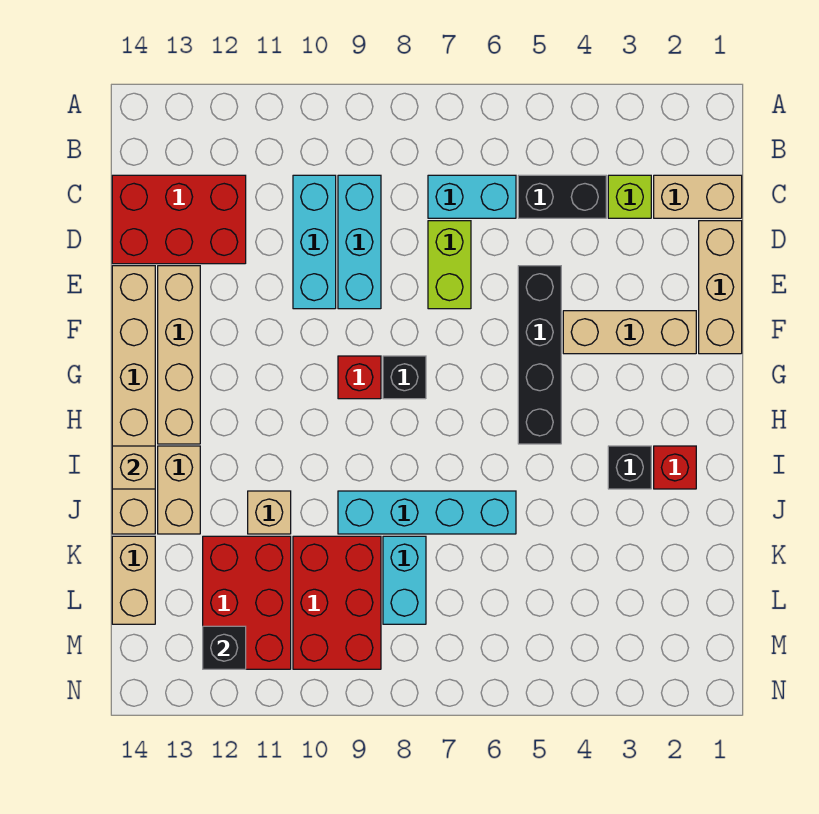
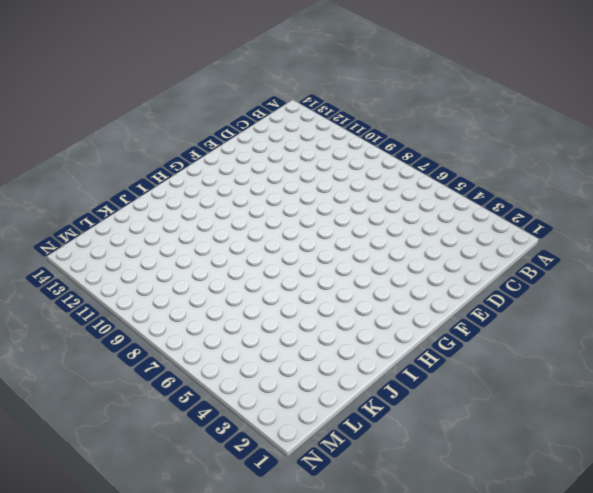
none -> tan 1x2 brick [654,175,742,218]
none -> lime 1x1 brick [608,175,651,218]
none -> black 1x2 brick [518,175,606,218]

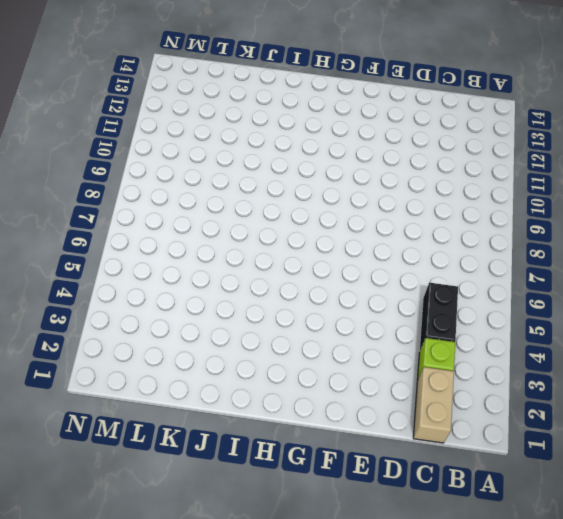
none -> cyan 1x2 brick [428,175,516,218]
none -> cyan 1x3 brick [338,175,381,309]
none -> cyan 1x3 brick [293,175,336,309]

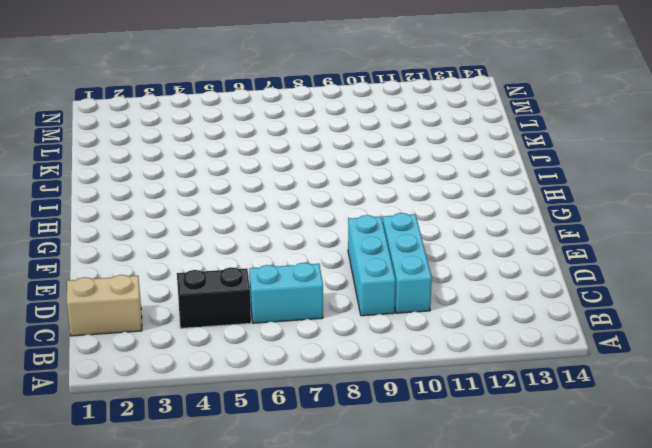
none -> lime 1x1 brick [608,175,651,218]
none -> red 2x3 brick [112,175,246,264]
none -> tan 1x3 brick [699,221,742,354]

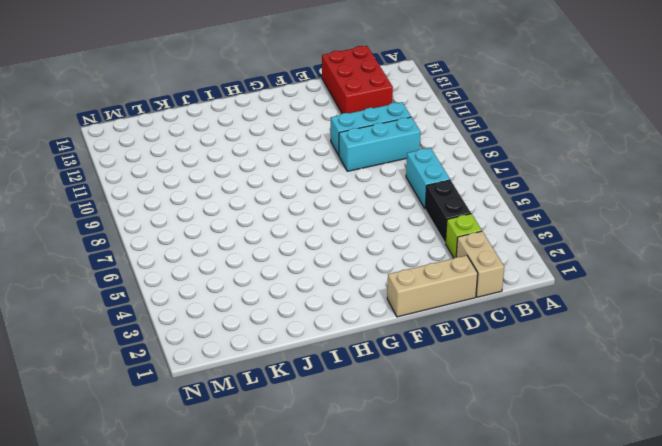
none -> lime 1x2 brick [428,221,471,309]
none -> black 1x4 brick [518,266,561,444]
none -> tan 1x4 brick [158,266,200,444]

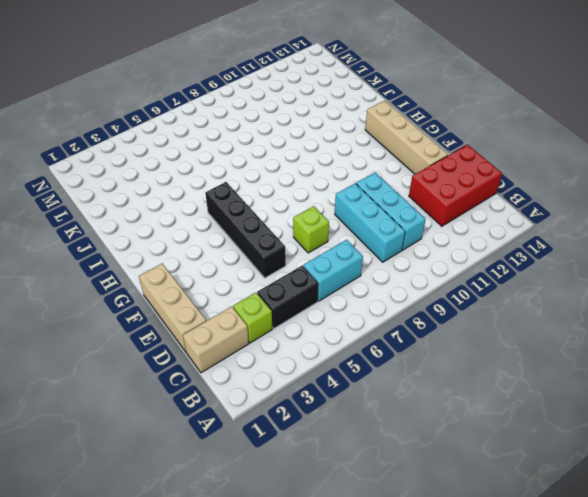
lime 1x1 brick [293,206,329,253] -> lime 1x2 brick [428,221,471,309]
none -> tan 1x6 brick [112,266,155,534]
none -> tan 1x3 brick [563,311,696,354]
none -> black 1x1 brick [383,356,426,399]

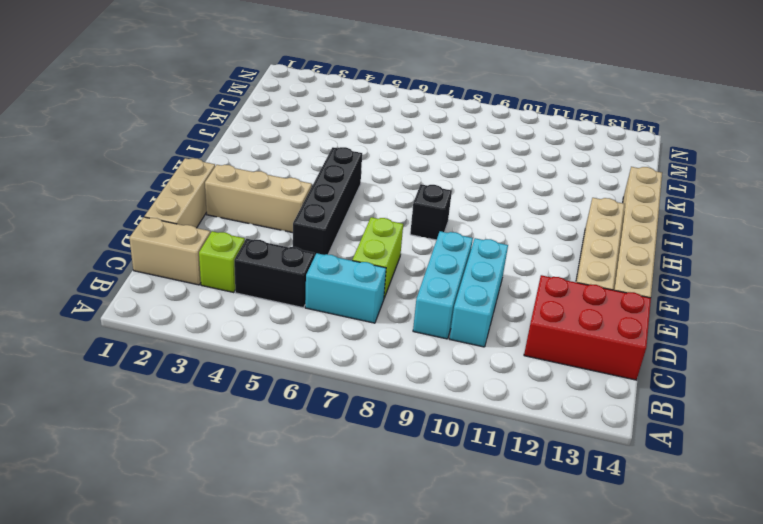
none -> red 1x1 brick [338,356,381,399]
none -> red 1x1 brick [654,446,696,489]
none -> black 1x1 brick [608,446,651,489]

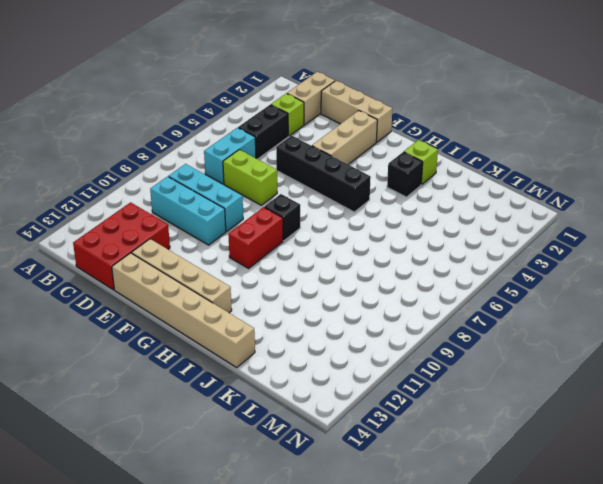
red 1x2 brick [228,207,283,268] -> red 1x1 brick [338,356,381,399]
lime 1x1 brick [404,140,438,185] -> red 1x1 brick [654,446,696,489]
none -> tan 1x2 brick [158,446,200,534]
none -> cyan 1x4 brick [338,491,516,534]
none -> tan 1x1 brick [248,491,291,534]

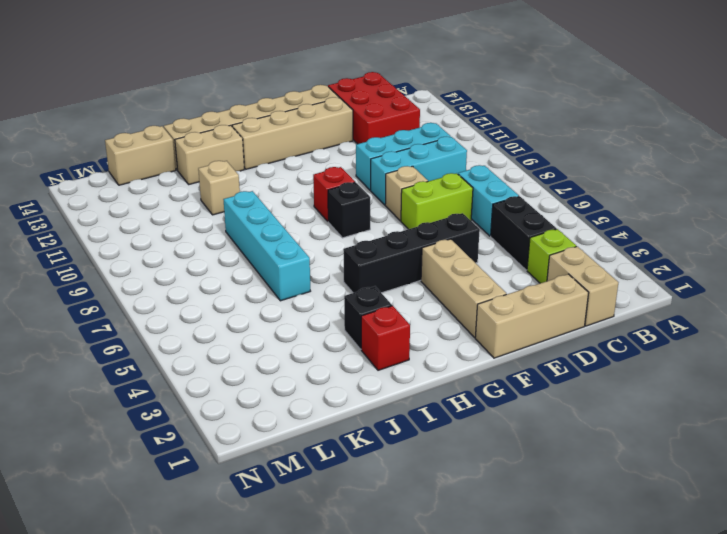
tan 1x1 brick [385,166,428,221] -> tan 1x1 brick moved to [112,446,155,489]
none -> cyan 1x2 brick [383,536,426,624]
none -> red 2x3 brick [293,536,381,669]
none -> red 2x3 brick [203,536,291,669]

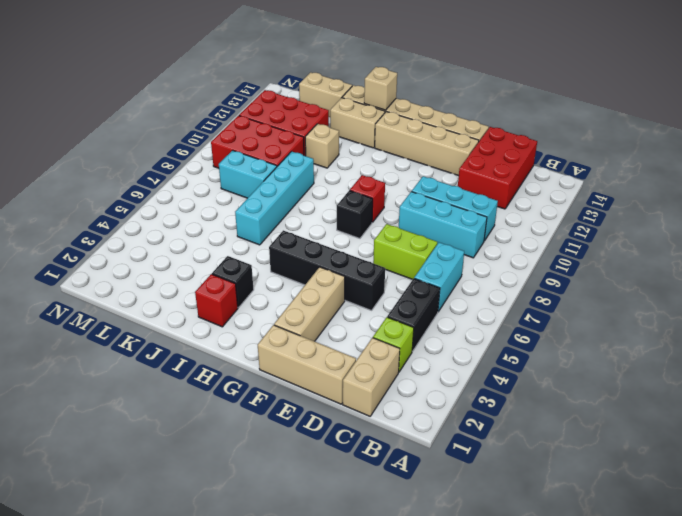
none -> black 1x1 brick [203,626,246,669]

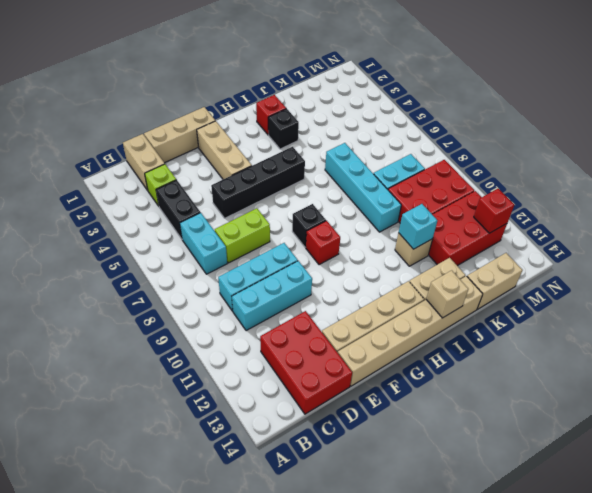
cyan 1x1 brick [399,204,437,249] -> none
red 1x1 brick [474,189,514,233] -> black 1x1 brick [203,626,246,669]

